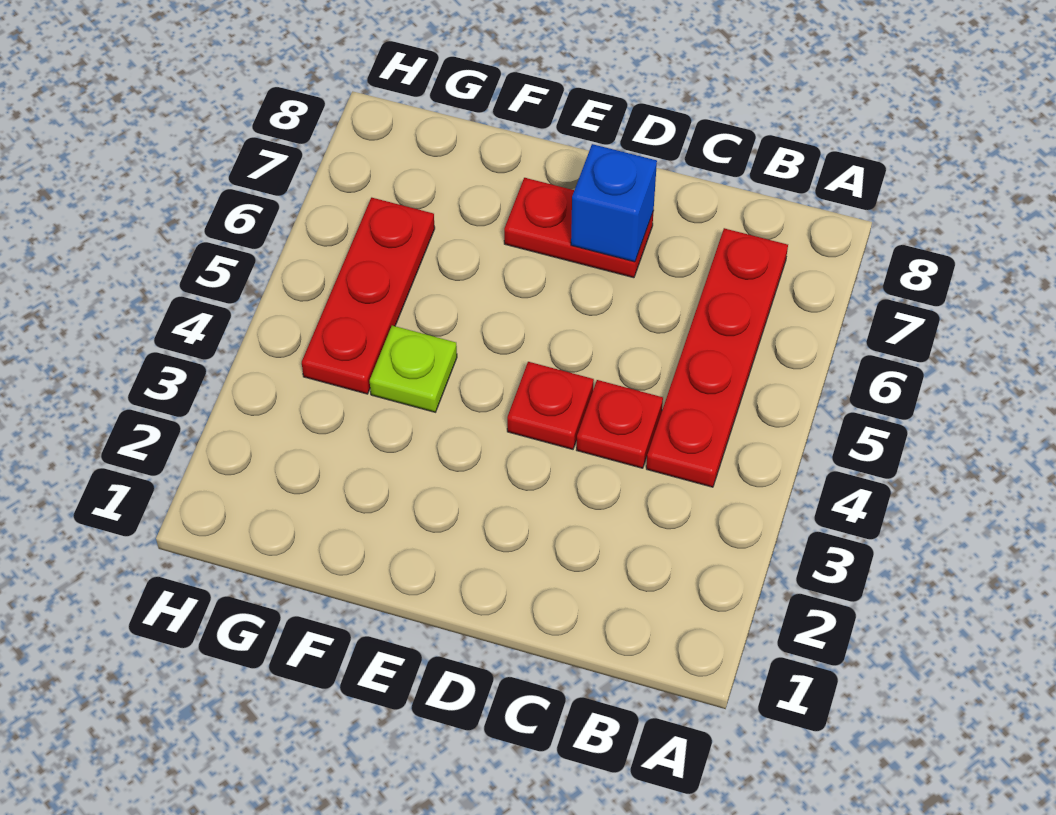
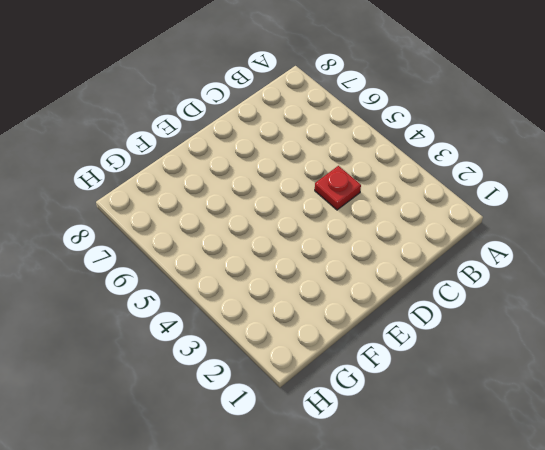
none -> red 1x4 plate [646,228,788,487]
none -> red 1x1 plate [507,362,594,449]

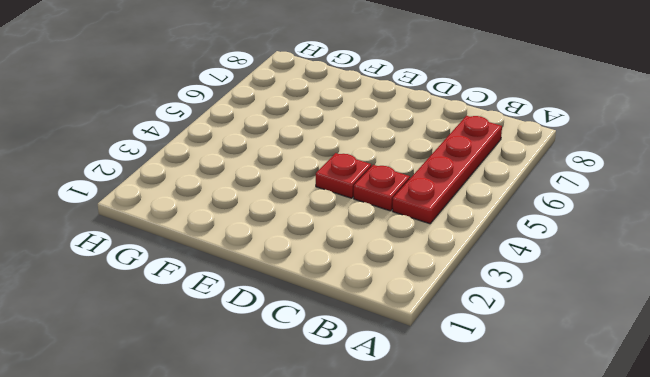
none -> red 1x2 plate [504,178,653,278]
none -> lime 1x1 plate [370,326,457,412]

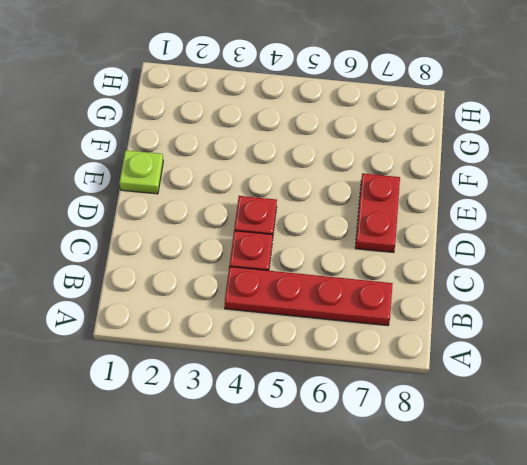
lime 1x1 plate [119,150,163,194] -> lime 1x1 plate moved to [370,326,457,412]
none -> red 1x3 plate [302,198,435,394]
none -> blue 1x1 brick [571,144,657,262]

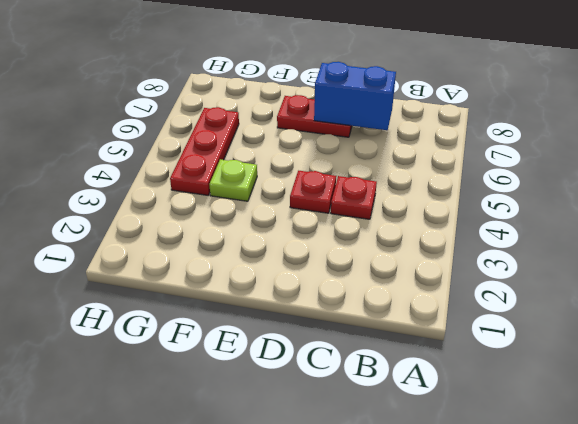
blue 1x2 brick [314,62,396,130] -> blue 1x1 brick [571,144,657,262]
none -> red 1x4 plate [646,228,788,487]

